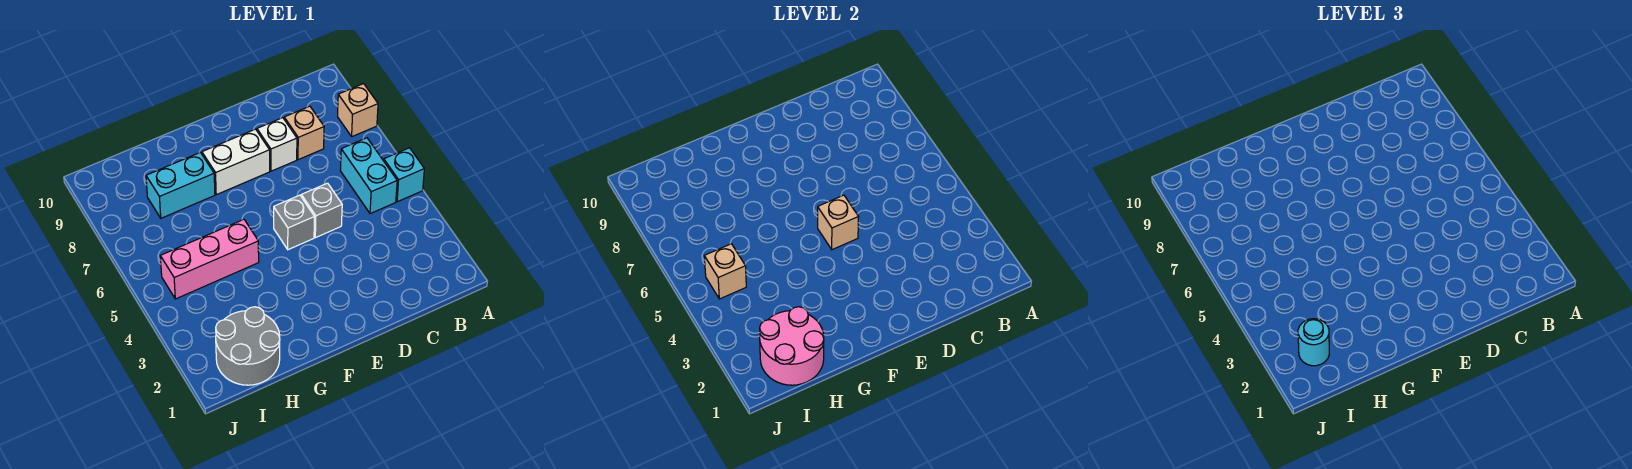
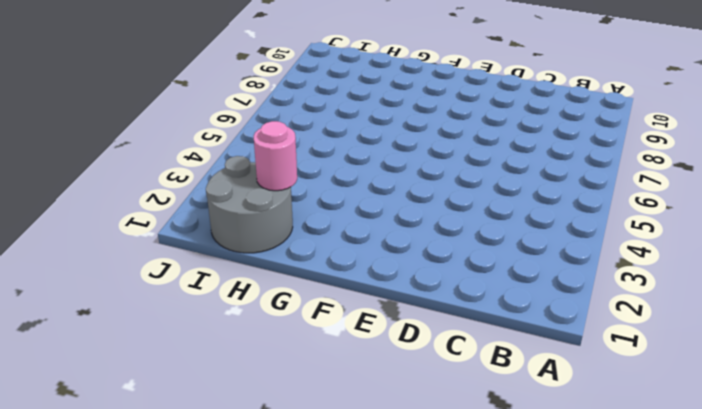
pink 1x1 round brick [254,121,297,191] -> pink 2x2 round brick [760,307,824,385]
none -> cyan 1x1 brick [384,148,424,202]
none -> tan 1x1 brick [338,84,378,137]
none -> cyan 1x2 brick [340,138,397,214]

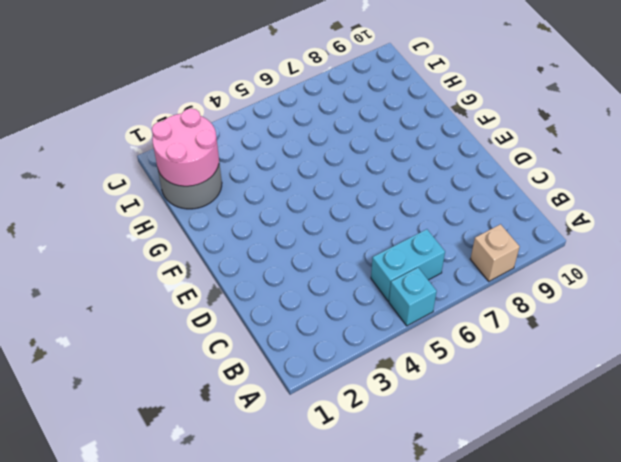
none -> tan 1x1 brick [284,106,324,160]
none -> grey 1x1 brick [301,183,342,238]
none -> white 1x1 brick [257,118,297,171]

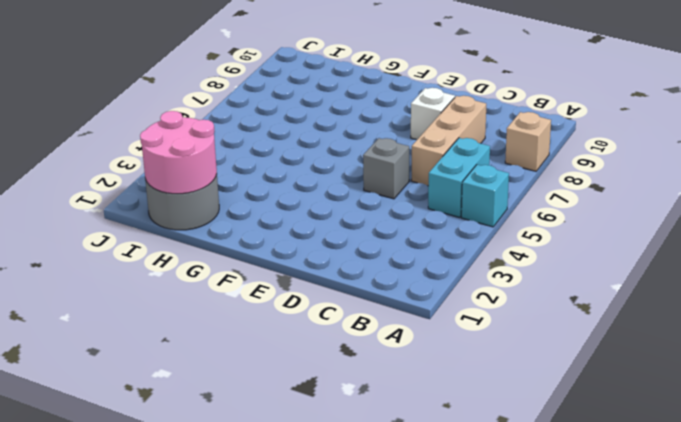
tan 1x3 brick [411,96,486,186] -> tan 1x1 brick [284,106,324,160]
none -> grey 1x1 brick [274,195,315,250]
none -> white 1x2 brick [202,129,270,195]
none -> pink 1x3 brick [160,219,259,299]

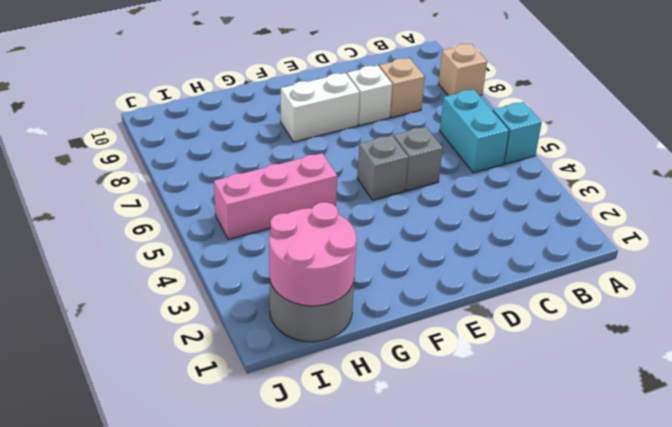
none -> cyan 1x2 brick [146,152,215,218]
none -> tan 1x1 brick [818,195,859,250]
none -> tan 1x1 brick [704,244,746,299]

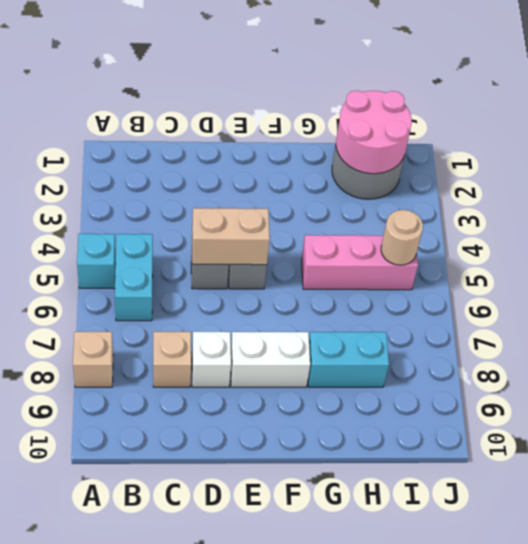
tan 1x2 brick [192,208,270,265] -> tan 1x1 brick [818,195,859,250]
tan 1x1 round brick [381,210,423,265] -> tan 1x1 brick [704,244,746,299]
none -> cyan 1x1 round brick [1298,319,1329,366]

